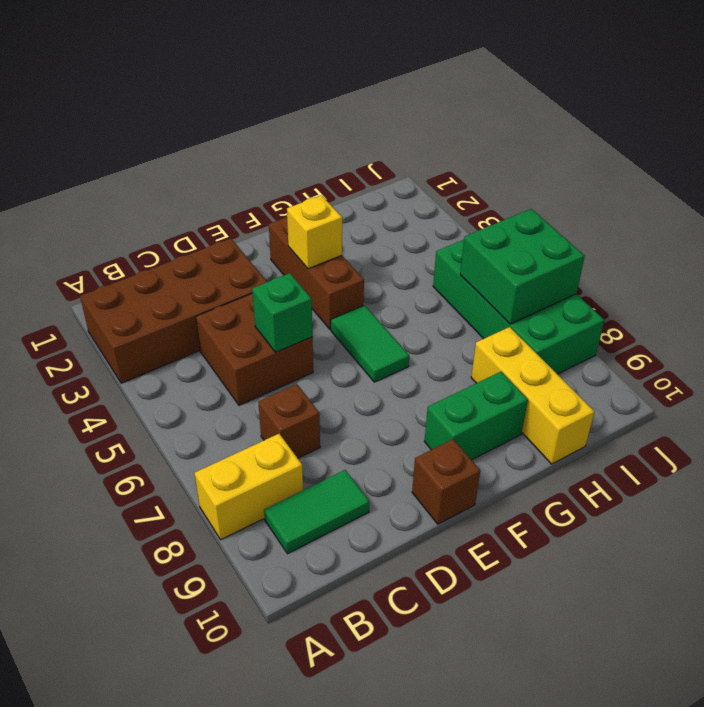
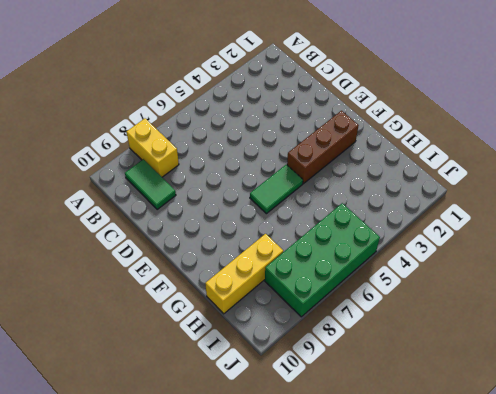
none -> brown 2x4 brick [80,239,267,383]
none -> brown 2x2 brick [196,294,313,405]
none -> brown 1x1 brick [258,384,320,458]

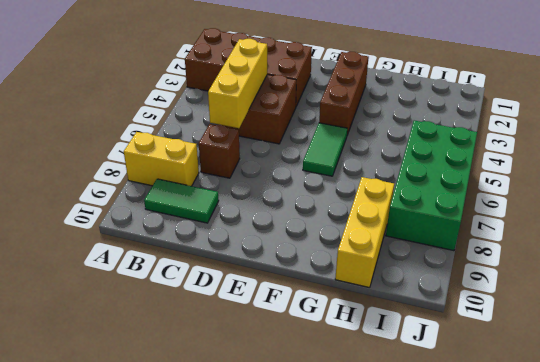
yellow 1x3 brick [208,39,267,128] -> none
none -> brown 1x1 brick [412,439,480,524]
none -> green 1x2 brick [424,372,528,460]
none -> green 1x1 brick [252,273,313,352]

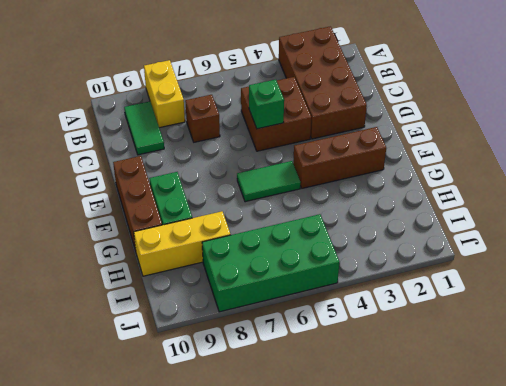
brown 1x3 brick [113,156,162,251] -> brown 1x1 brick [412,439,480,524]
none -> yellow 1x1 brick [287,195,342,269]
none -> green 2x2 brick [460,209,585,324]

